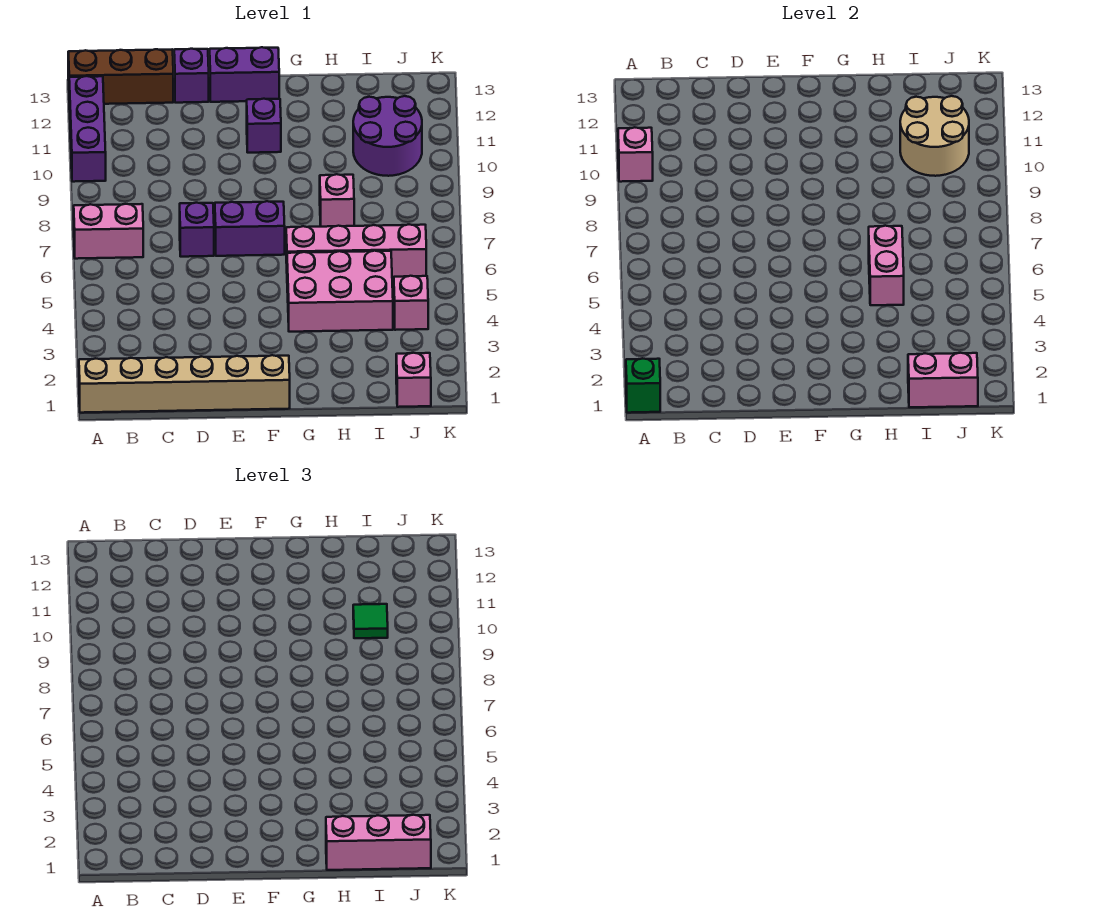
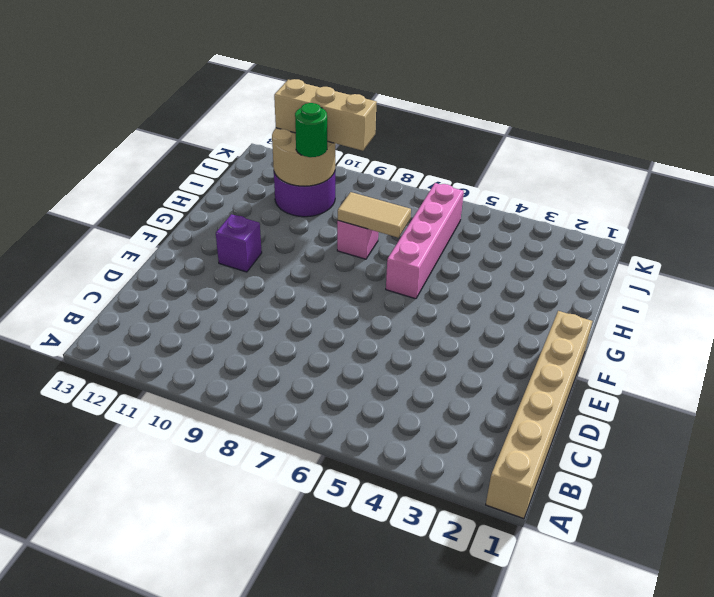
tan 1x2 tile [338,192,411,238] -> none
green 1x1 round brick [295,103,327,157] -> green 1x1 tile [353,604,388,638]
tan 1x3 brick [274,79,377,151] -> none
none -> pink 1x2 brick [74,204,143,259]
none -> purple 1x3 brick [69,76,106,182]
none -> brown 1x3 brick [68,49,173,104]

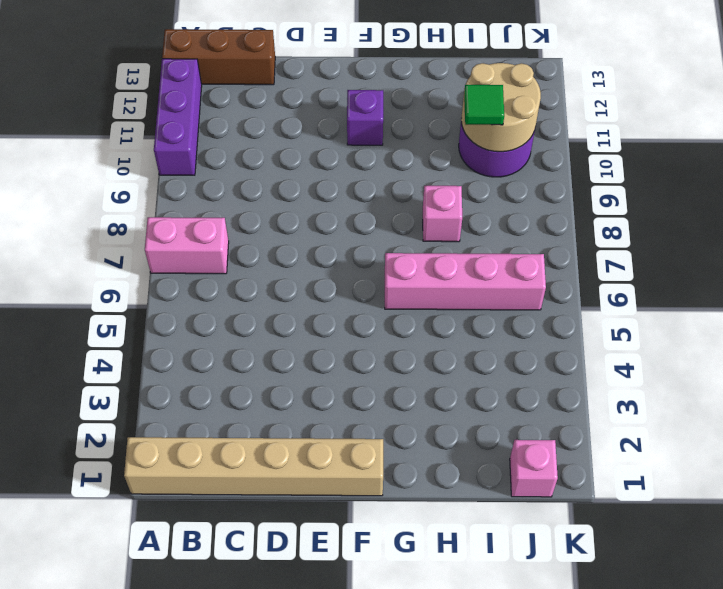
none -> purple 1x1 brick [180,203,214,257]
none -> purple 1x1 brick [174,49,209,103]
none -> purple 1x2 brick [215,201,285,256]

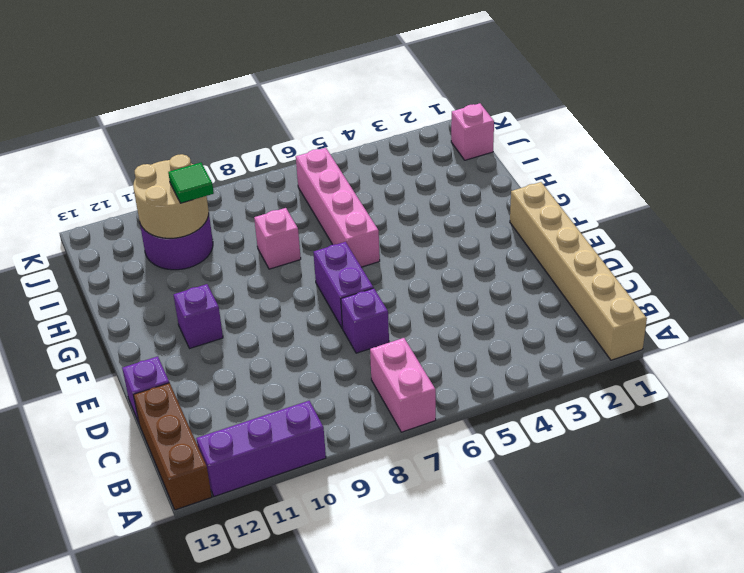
none -> purple 1x2 brick [210,47,279,102]
none -> pink 2x3 brick [287,251,393,332]
none -> pink 1x1 brick [394,276,428,330]

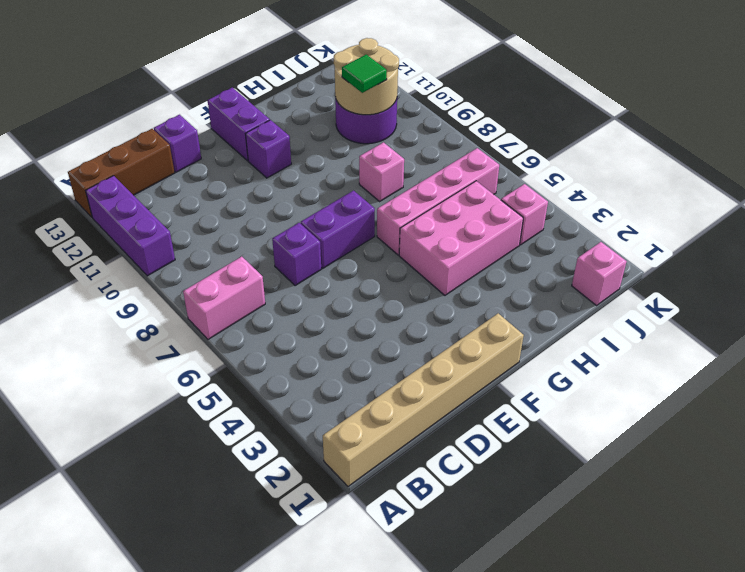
purple 1x2 brick [208,88,270,161] -> purple 1x2 brick turned to [210,47,279,102]
none -> green 1x1 brick [626,359,660,413]
none -> pink 1x1 brick [618,128,653,182]
none -> pink 1x2 brick [869,226,904,305]

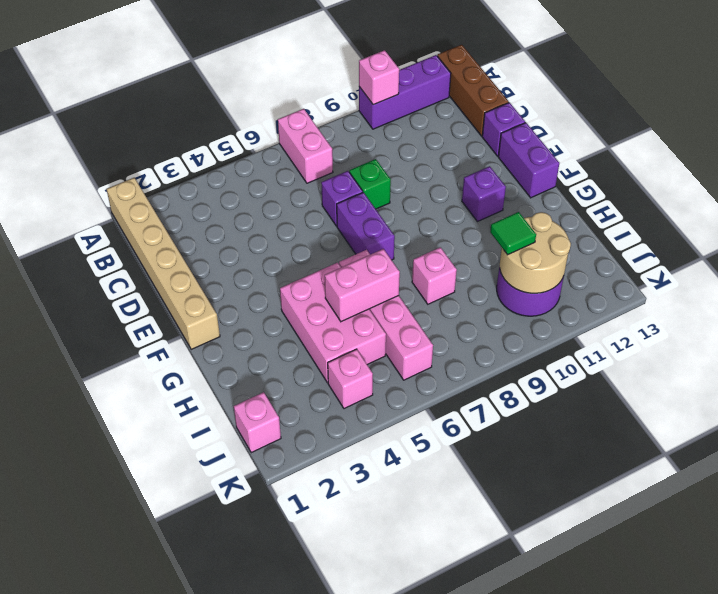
green 1x1 brick [349,159,391,209] -> green 1x1 brick moved to [626,359,660,413]
none -> pink 1x2 brick [908,353,978,407]
none -> pink 1x3 brick [326,815,431,870]

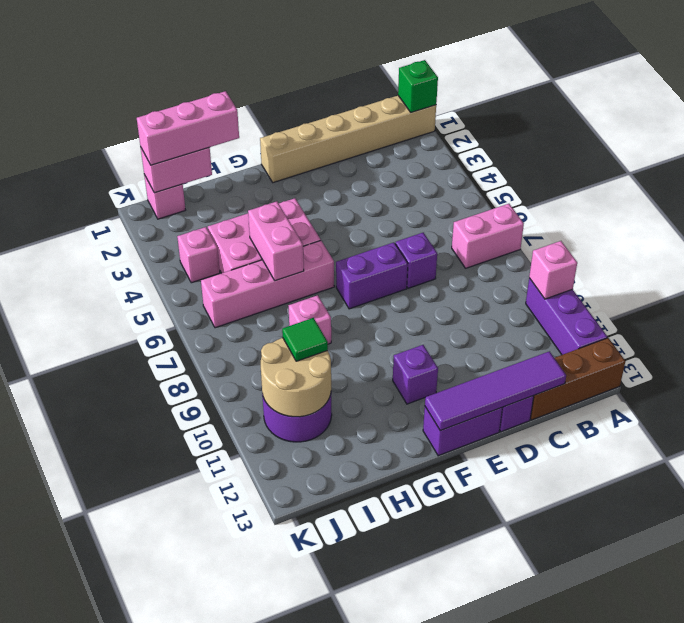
purple 1x4 tile [425,351,566,431] -> none

